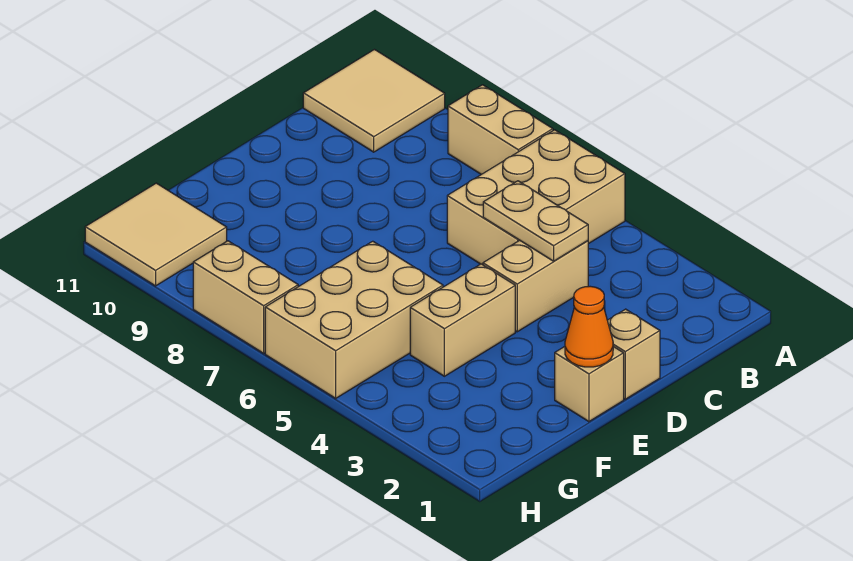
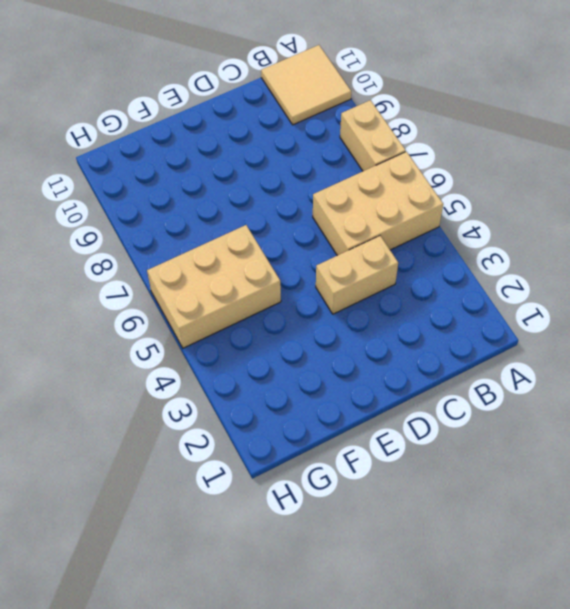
none -> tan 1x1 brick [607,309,660,399]
none -> tan 1x1 brick [555,347,624,422]
none -> tan 1x2 brick [410,264,515,376]

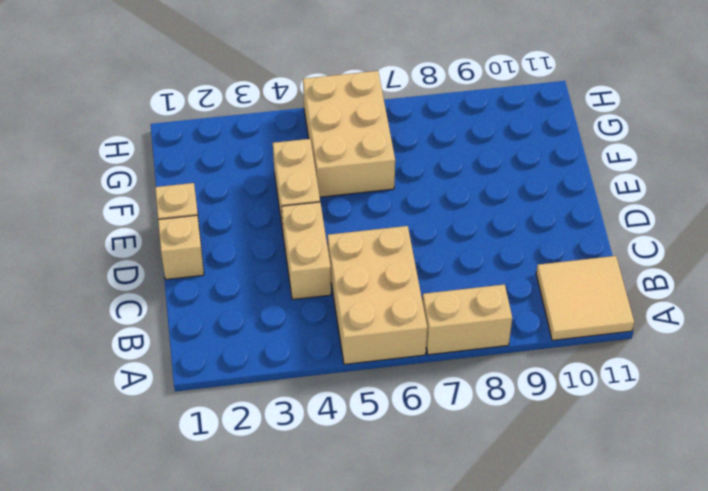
none -> tan 2x2 tile [85,183,227,286]
none -> tan 1x2 brick [193,241,298,353]
none -> tan 1x2 plate [483,181,588,261]

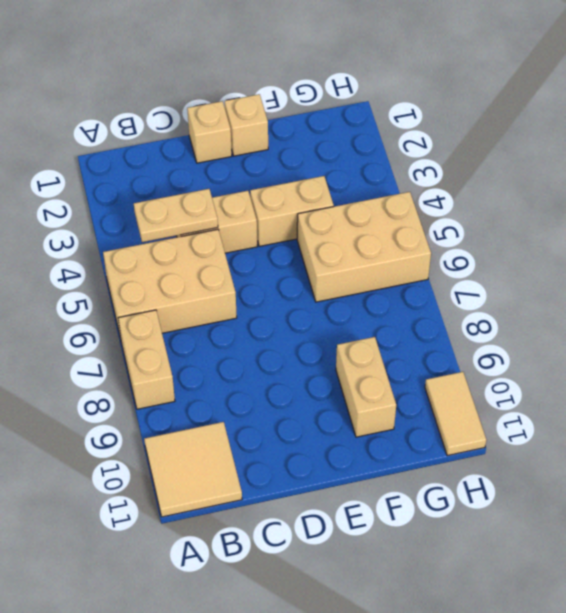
tan 1x2 plate [134,189,218,242] -> tan 1x2 plate turned to [483,181,588,261]
tan 1x2 brick [336,337,396,437] -> tan 1x2 brick moved to [193,241,298,353]
tan 1x2 tile [425,372,486,456] -> tan 2x2 tile [85,183,227,286]
none -> orange 1x1 cone [565,286,613,367]

